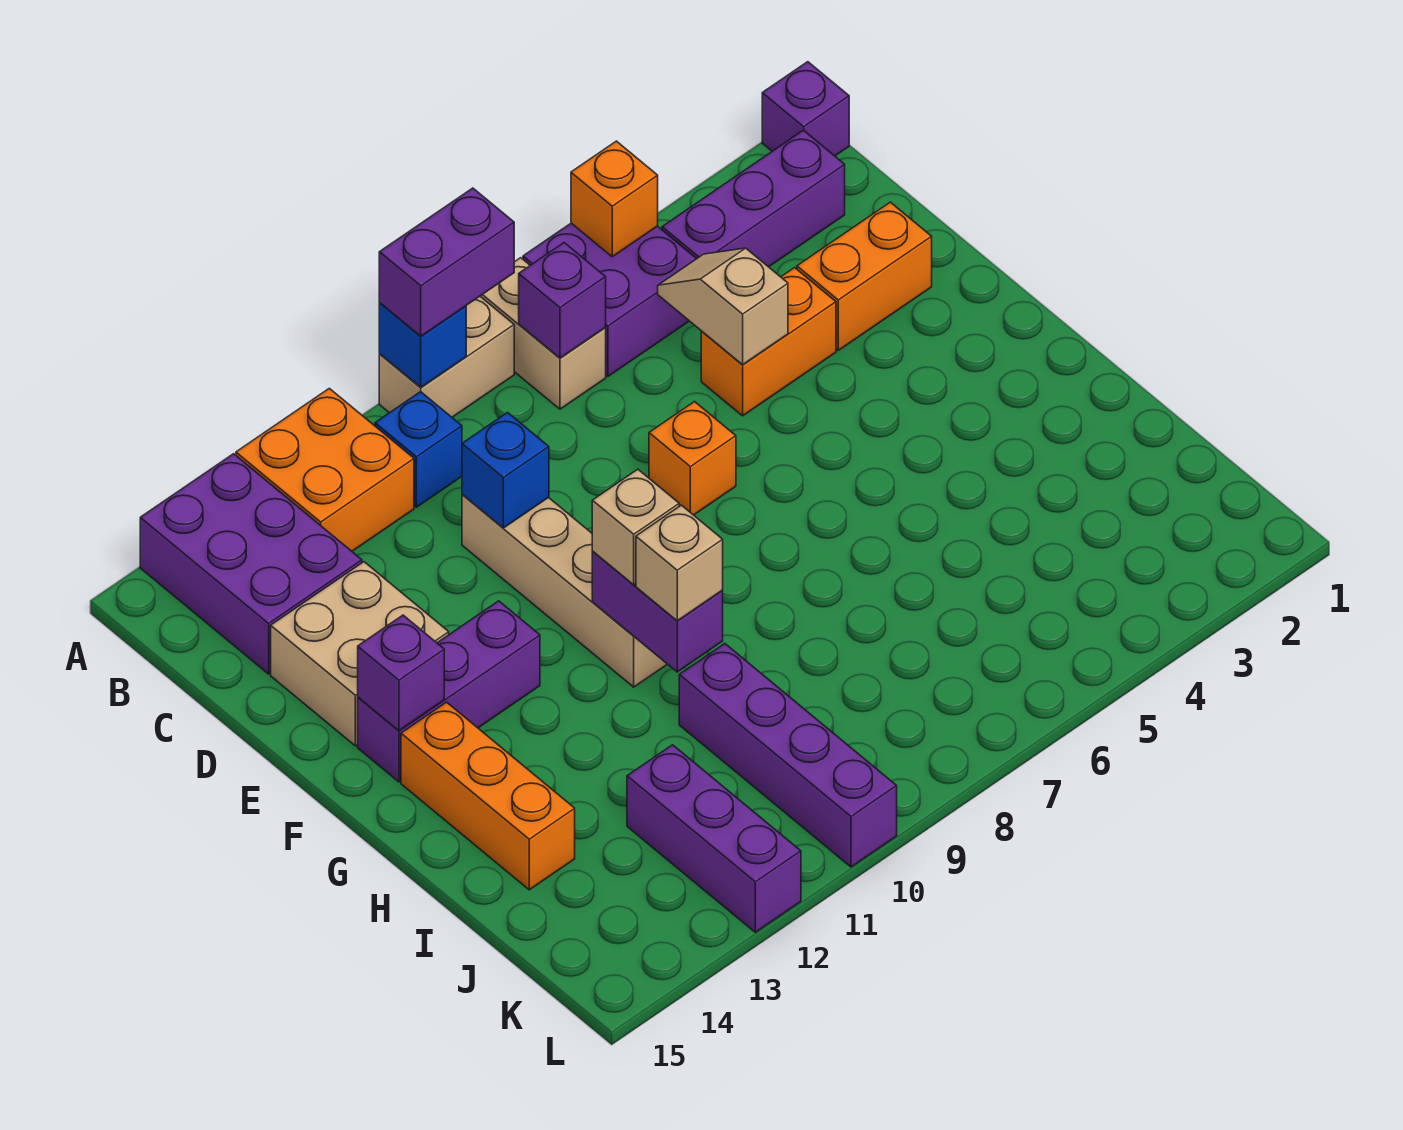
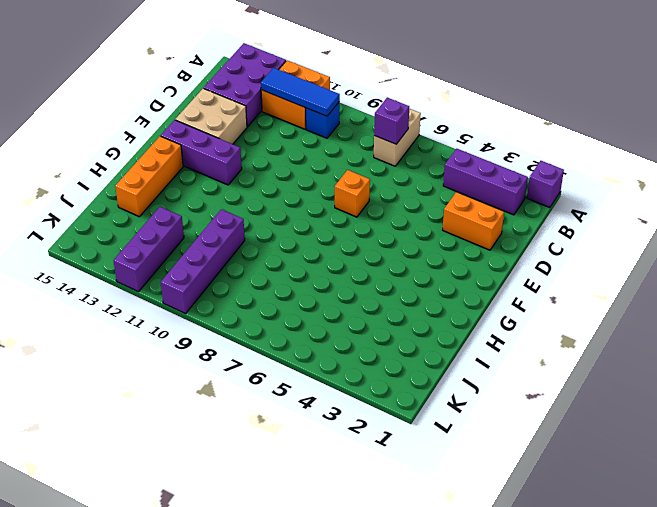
blue 1x3 tile [261,68,340,116] -> none
none -> purple 2x2 brick [523,223,697,377]
none -> tan 1x2 brick [379,297,514,417]
none -> orange 1x2 brick [701,268,836,416]

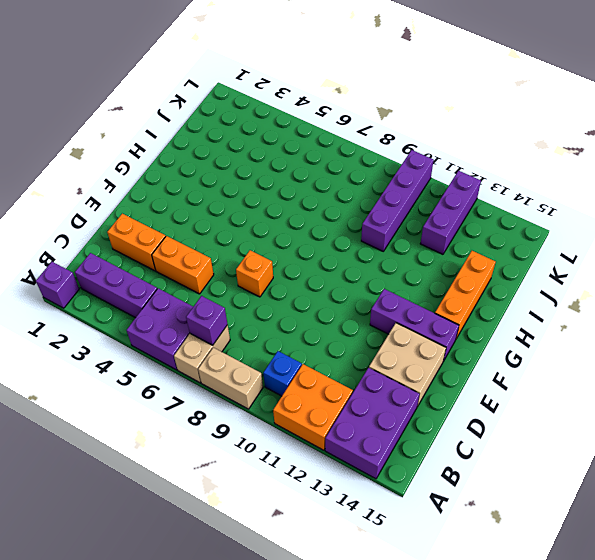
none -> tan 1x4 brick [462,494,667,687]
none -> orange 1x1 brick [571,141,658,257]
none -> blue 1x1 brick [379,303,466,387]

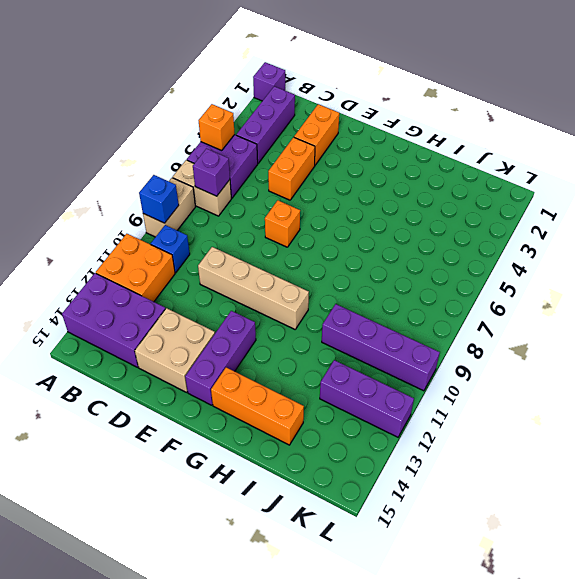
none -> tan 1x2 slope [658,248,788,365]
none -> blue 1x1 brick [462,413,549,528]
none -> purple 1x1 brick [358,615,444,731]

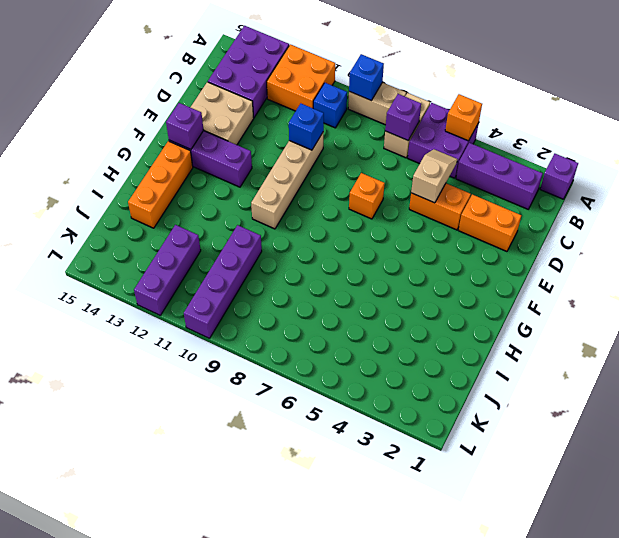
none -> purple 1x2 brick [592,552,723,672]
none -> purple 1x2 brick [379,188,514,336]
none -> tan 1x1 brick [592,469,679,585]

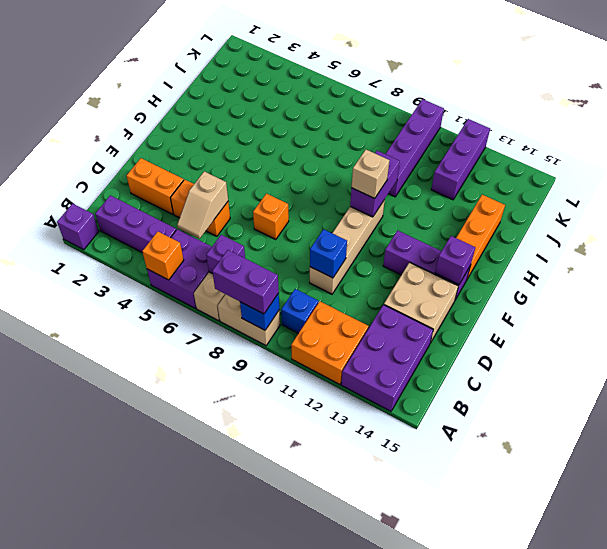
none -> tan 1x1 brick [636,505,723,621]

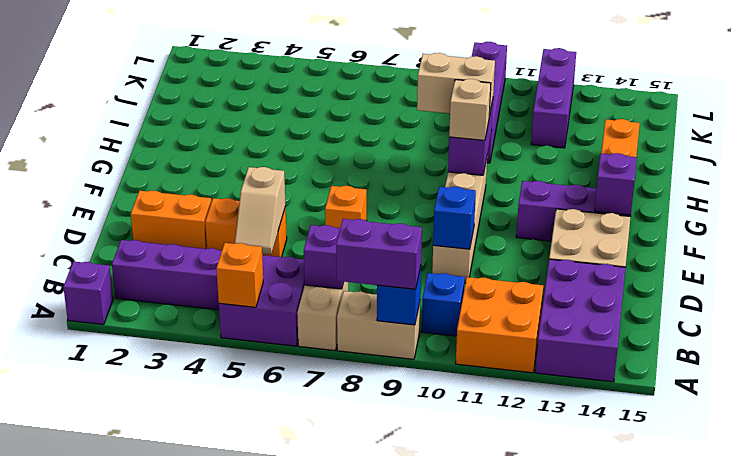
tan 1x2 brick [417,53,495,116] -> tan 1x1 brick [636,505,723,621]

